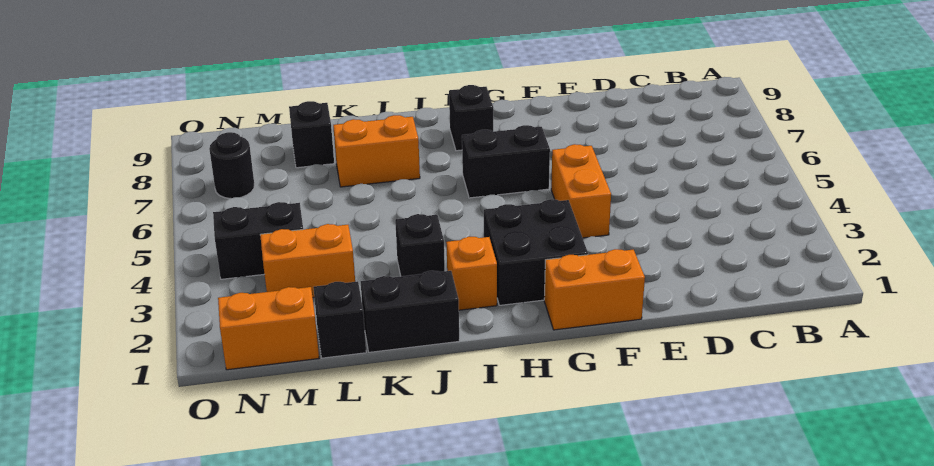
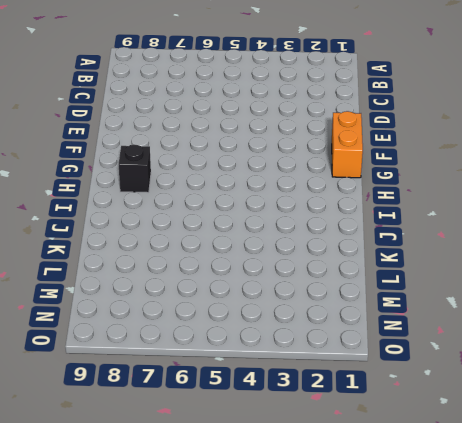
none -> orange 1x2 brick [551,144,611,238]
none -> black 2x2 brick [484,199,588,305]
none -> black 1x2 brick [462,125,550,198]

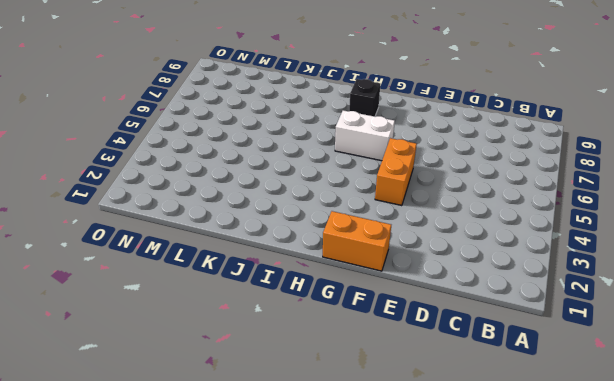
white 1x2 brick [335,110,395,161] -> black 1x2 brick [462,125,550,198]
none -> black 2x2 brick [484,199,588,305]
none -> orange 1x1 brick [446,237,497,310]
none -> black 1x2 brick [361,271,459,352]

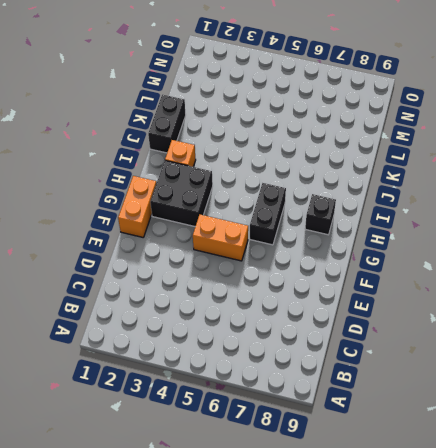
none -> black 1x1 brick [395,214,445,276]
none -> orange 1x2 brick [333,115,420,187]
none -> black 1x1 brick [313,281,366,358]

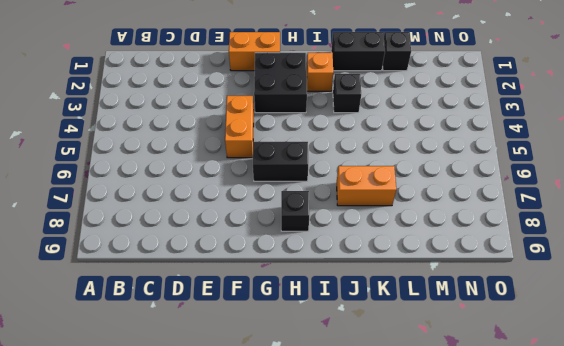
none -> orange 1x2 brick [260,224,355,298]
none -> black 1x1 brick [289,101,334,168]
none -> orange 1x2 brick [218,287,319,370]

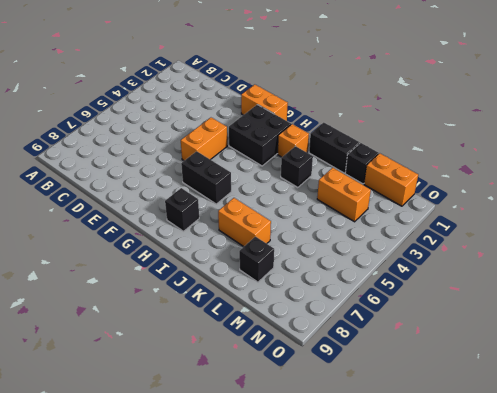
none -> black 1x2 brick [213,202,303,279]
none -> black 1x1 round brick [209,132,254,198]

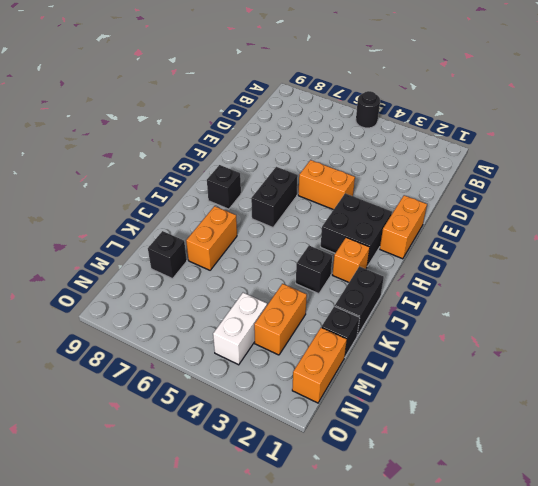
black 1x1 round brick [356,91,380,128] -> black 1x1 round brick moved to [209,132,254,198]
white 1x2 brick [213,293,267,365] -> black 1x2 brick [213,202,303,279]

